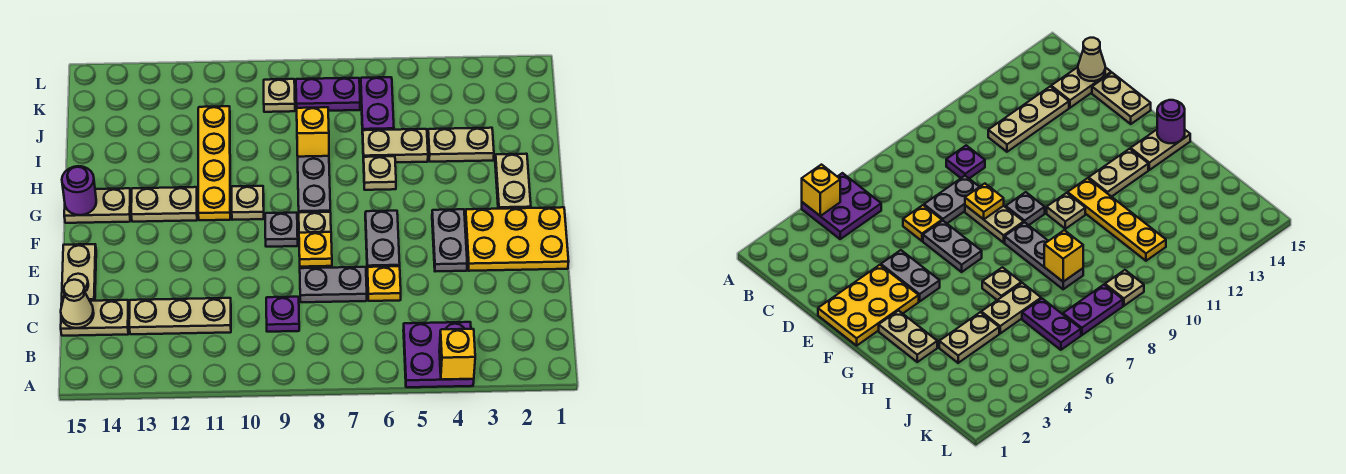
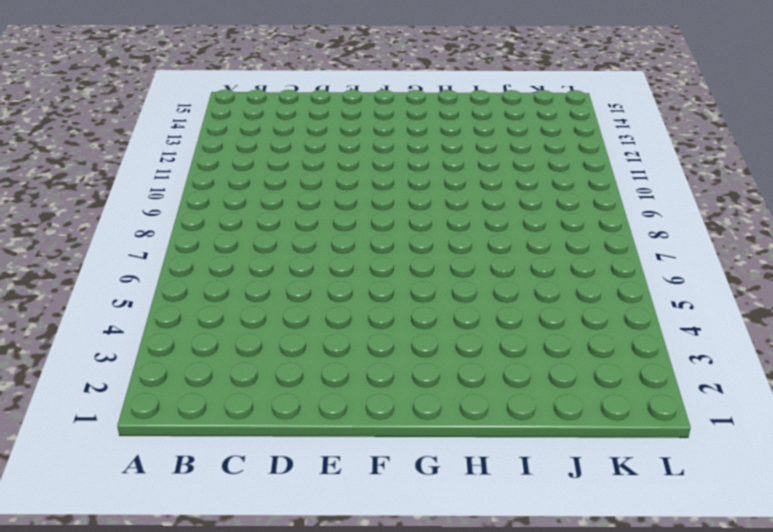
none -> purple 2x2 plate [403,322,474,387]
none -> purple 1x1 plate [266,297,299,332]
none -> tan 1x3 plate [129,298,231,334]

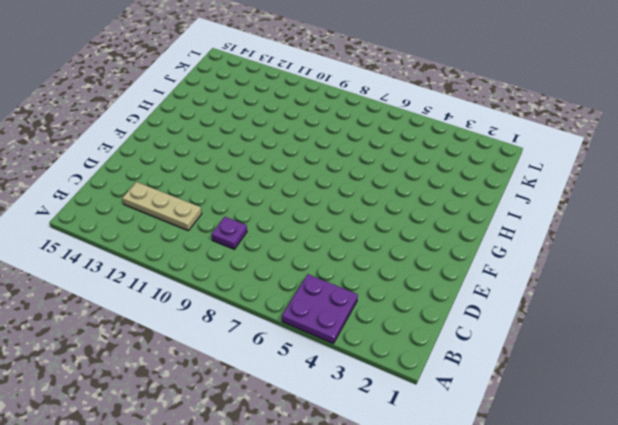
none -> tan 1x2 plate [61,300,129,336]
none -> yellow 1x1 plate [367,266,401,301]
none -> grey 1x2 plate [300,267,367,302]

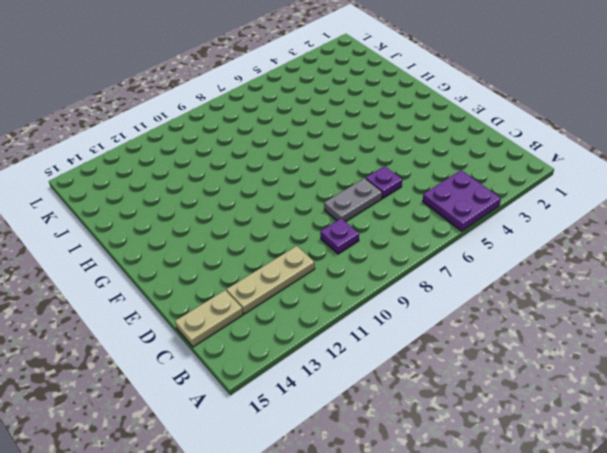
purple 1x1 plate [366,166,402,198] -> yellow 1x1 plate [367,266,401,301]
none -> tan 1x2 plate [62,244,96,301]
none -> yellow 2x3 plate [465,207,569,271]
none -> grey 1x2 plate [432,209,467,272]

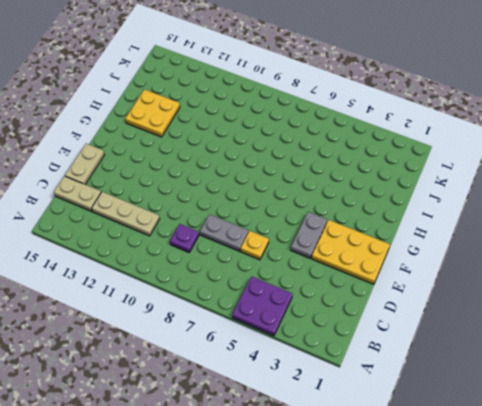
yellow 2x2 plate [125,89,180,137] -> none
none -> grey 1x2 plate [365,211,400,267]
none -> tan 1x2 plate [299,212,332,268]
none -> grey 1x1 plate [265,213,298,247]

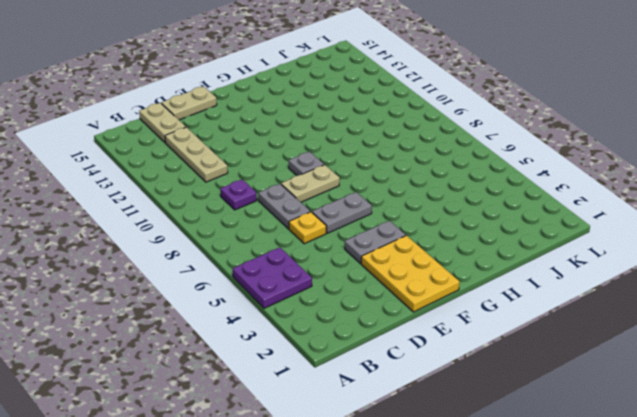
none -> tan 1x2 plate [495,154,531,209]
none -> grey 1x3 plate [298,156,330,213]
none -> tan 1x1 plate [232,186,264,220]

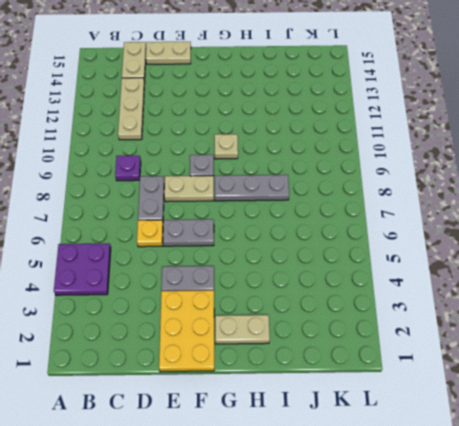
none -> yellow 1x4 plate [198,106,230,220]
none -> tan 1x2 plate [131,187,197,222]
none -> tan 1x2 plate [64,188,131,223]

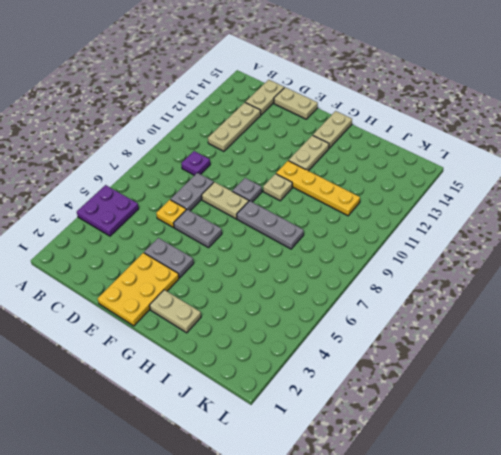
none -> tan 1x1 plate [364,156,396,190]
none -> tan 1x2 plate [428,128,494,162]
none -> tan 1x2 plate [363,129,428,163]

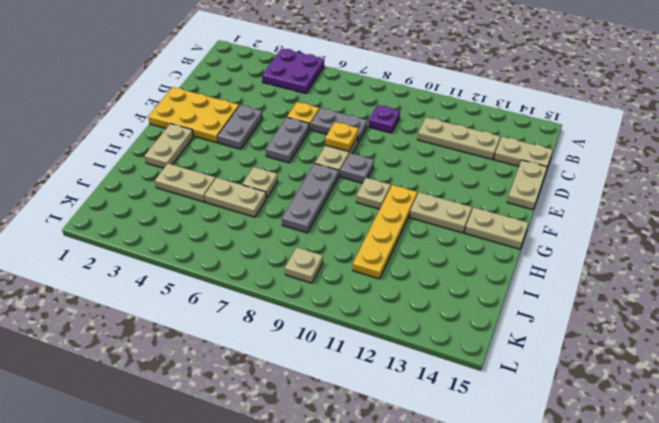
none -> purple 1x2 plate [361,77,394,134]
none -> purple 1x2 plate [296,78,360,111]
none -> yellow 1x1 brick [439,329,475,380]

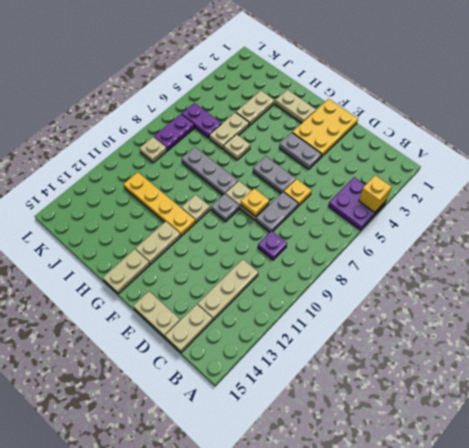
none -> tan 1x1 cone [61,280,94,328]
none -> purple 1x1 round brick [62,166,96,215]
none -> yellow 1x1 brick [297,107,329,157]

